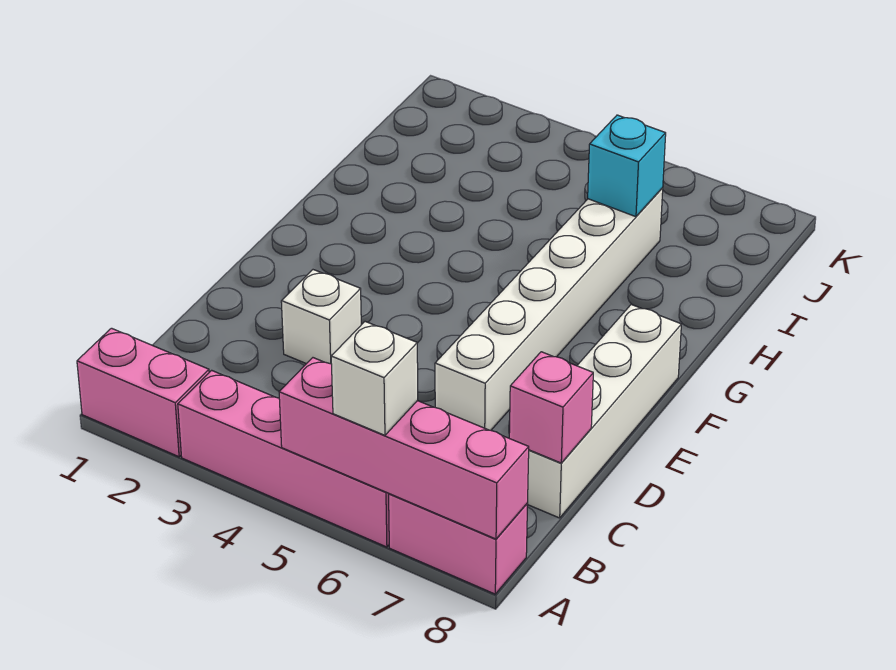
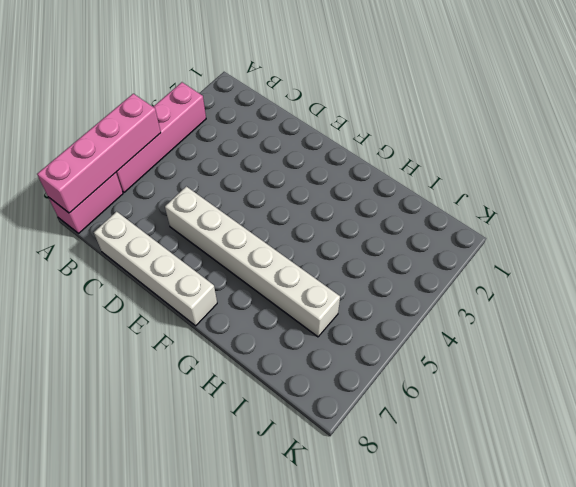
none -> pink 1x2 brick [77,328,209,457]
none -> white 1x1 brick [281,270,361,364]

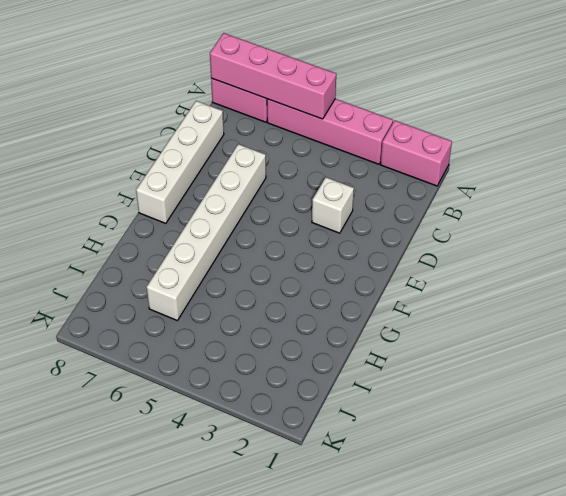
none -> pink 1x1 brick [509,352,593,463]
none -> cyan 1x1 brick [588,115,666,217]

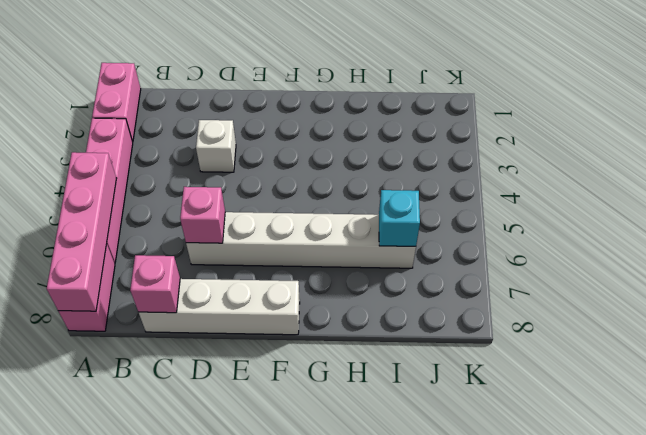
pink 1x1 brick [180,187,225,243] -> none
none -> white 1x1 brick [331,322,418,435]

